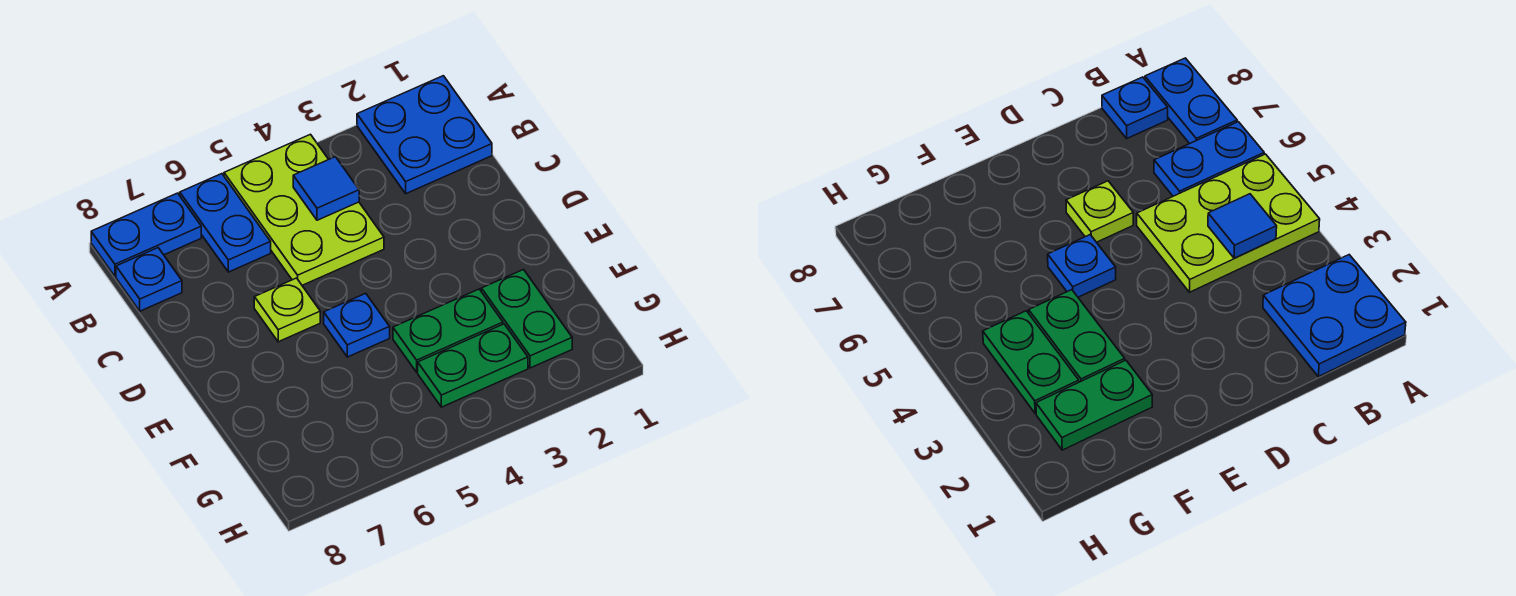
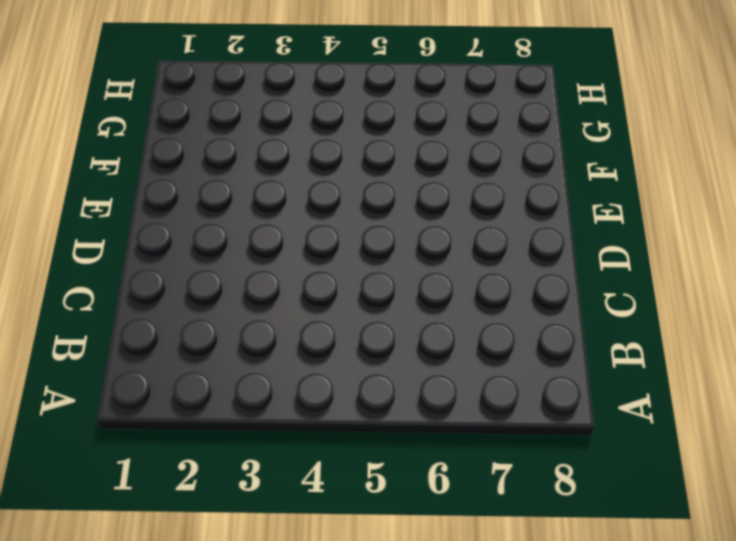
none -> blue 2x2 plate [357,76,492,194]
none -> lime 2x3 plate [224,134,384,285]

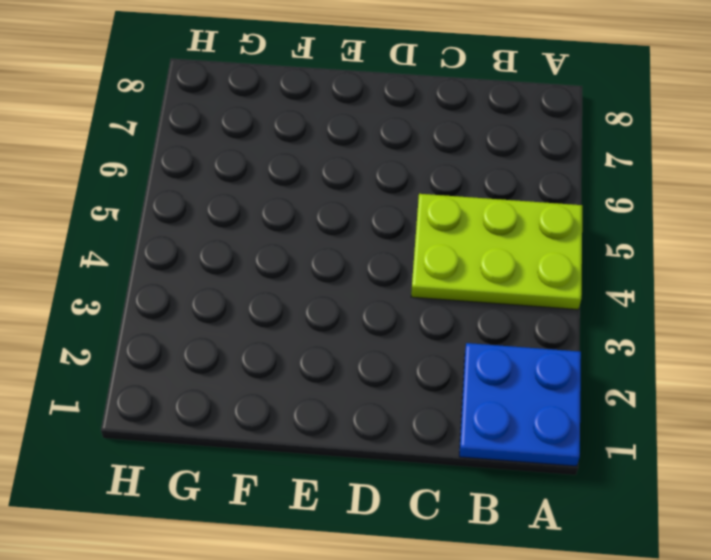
none -> blue 1x2 plate [180,174,271,272]
none -> blue 1x2 plate [91,193,201,276]

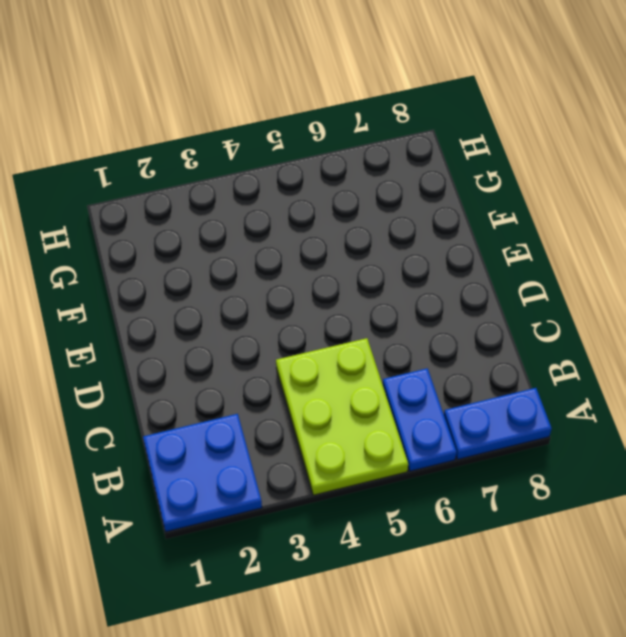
none -> blue 1x1 plate [116,248,182,311]
none -> lime 1x1 plate [254,278,320,342]

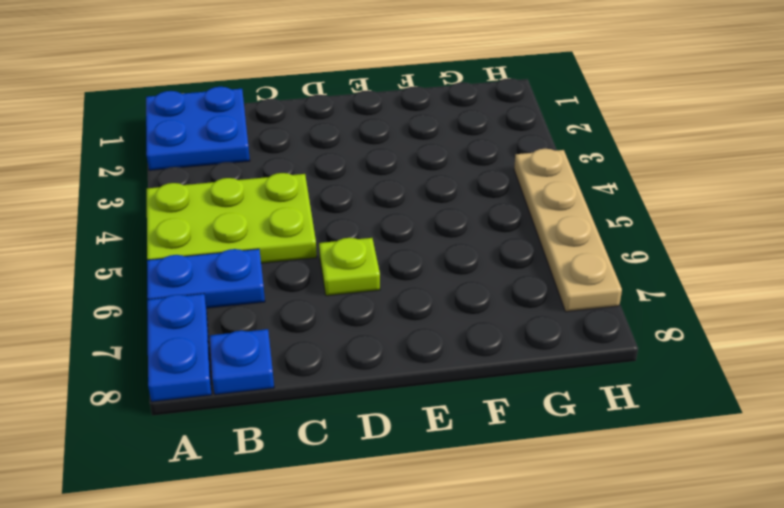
tan 1x4 plate [514,149,622,312] -> none
none -> blue 1x1 plate [324,293,390,357]
none -> green 1x2 plate [481,270,572,368]

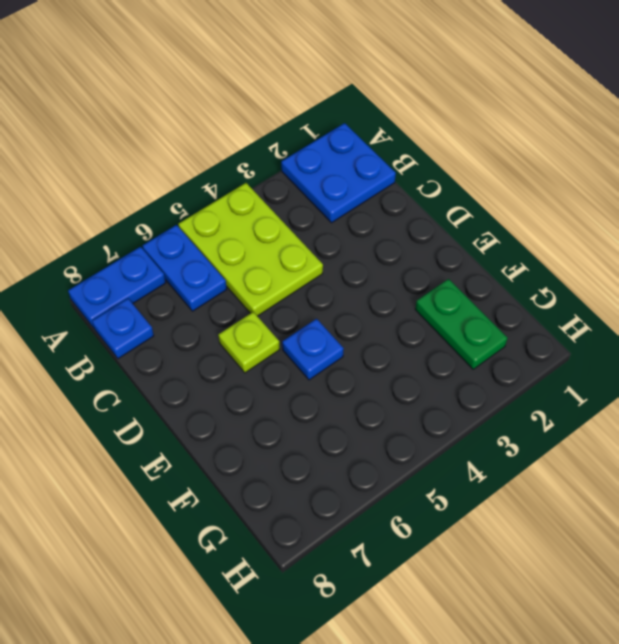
none -> green 1x2 plate [393,289,503,372]
none -> green 1x2 plate [418,324,528,407]

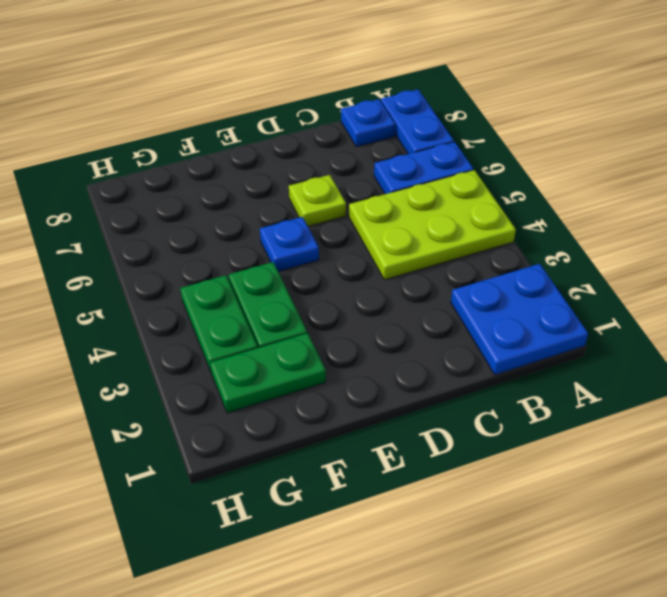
none -> blue 1x1 tile [293,157,359,220]

